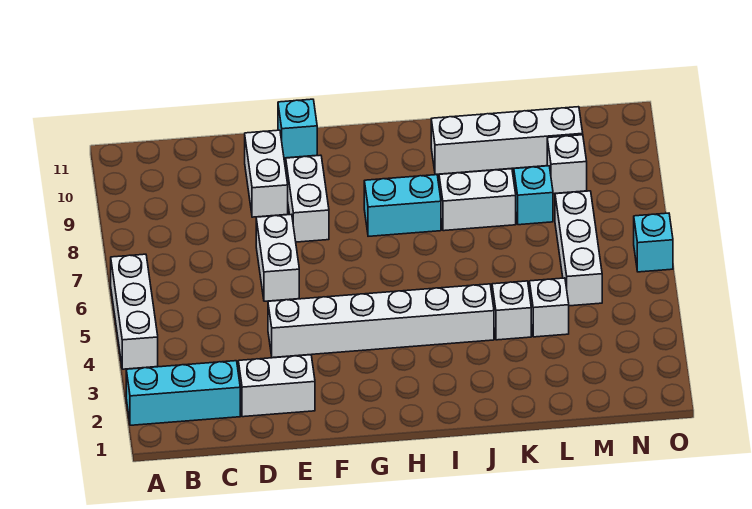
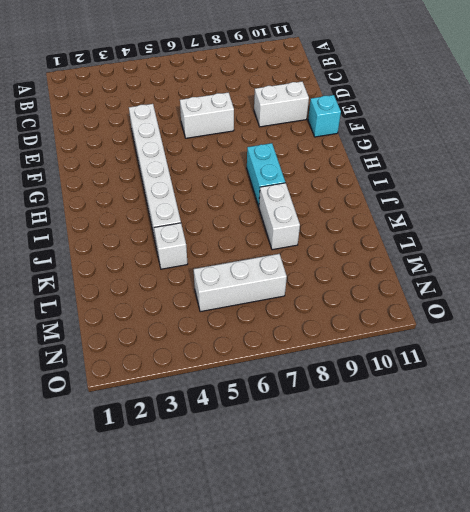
none -> cyan 1x3 brick [126,361,240,425]
none -> white 1x3 brick [111,254,158,369]
none -> white 1x2 brick [238,355,315,417]

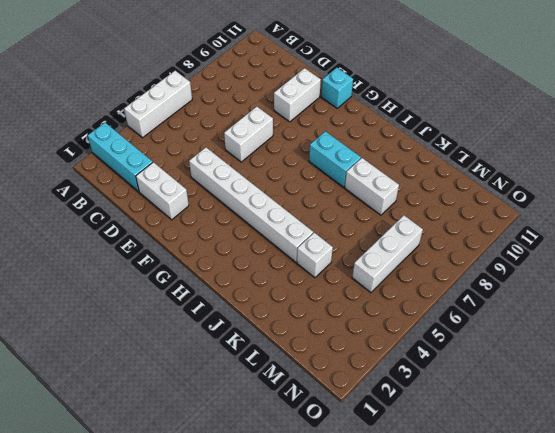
none -> white 1x2 brick [286,155,329,242]
none -> white 1x4 brick [431,107,583,175]
none -> white 1x1 brick [529,278,569,337]

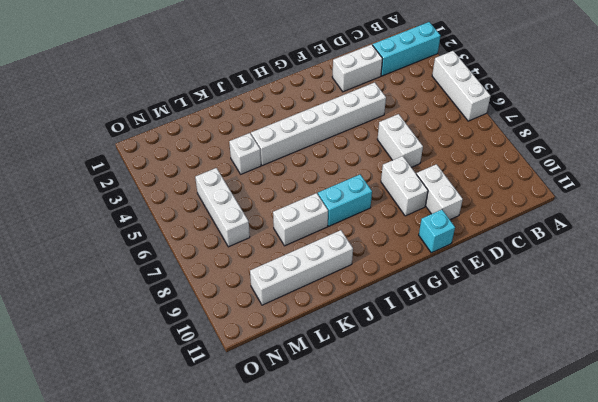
none -> white 1x1 brick [529,278,569,337]
none -> cyan 1x1 brick [514,166,553,225]
none -> white 1x1 brick [547,135,587,194]

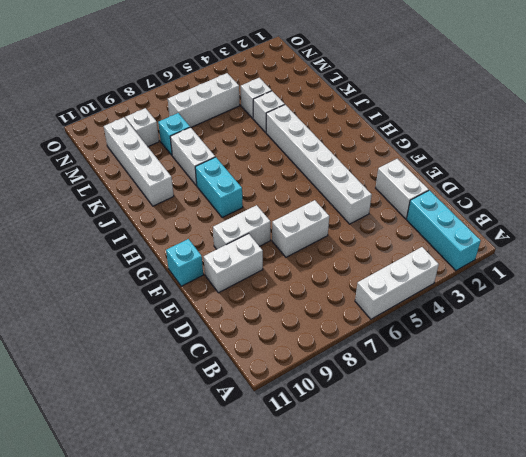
none -> cyan 1x1 brick [634,213,673,272]

